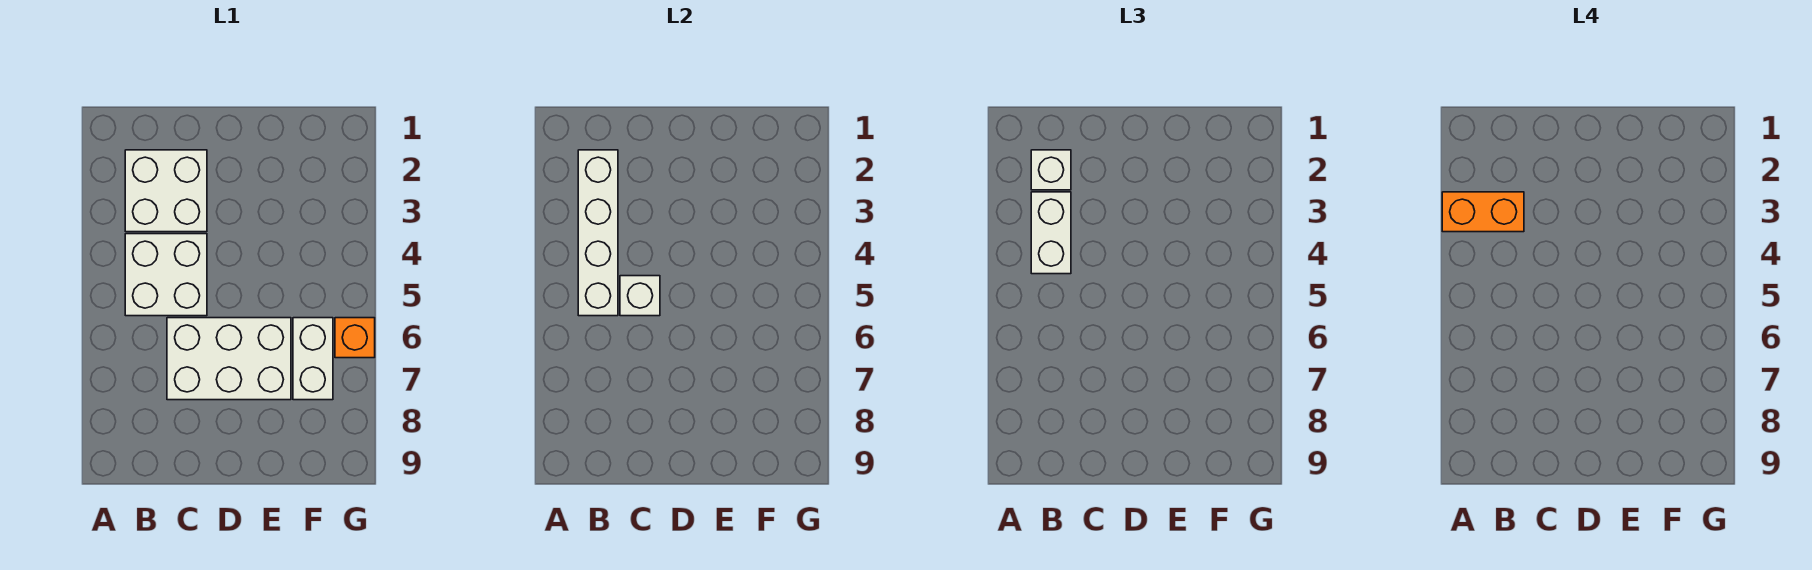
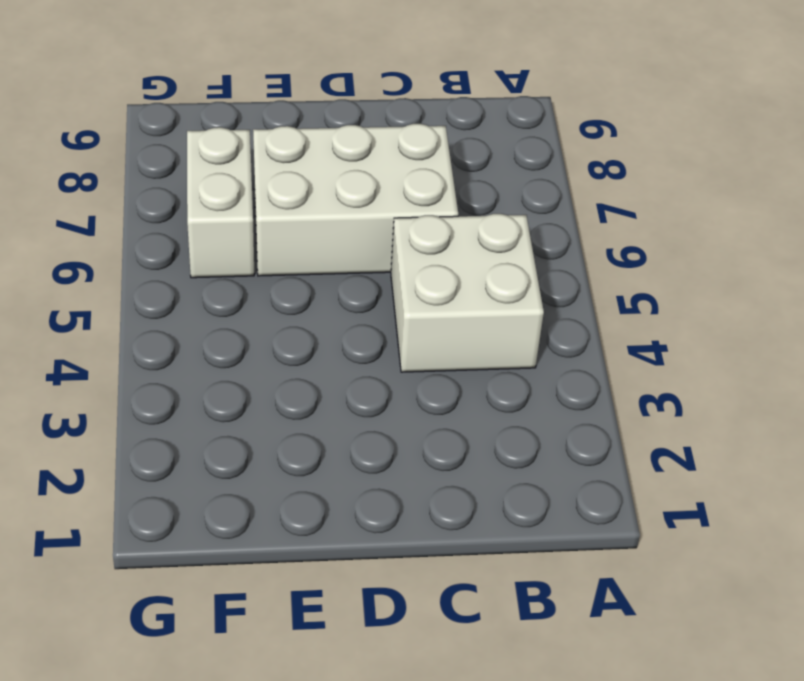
none -> white 2x2 brick [125,150,207,232]
none -> orange 1x1 brick [335,318,375,358]

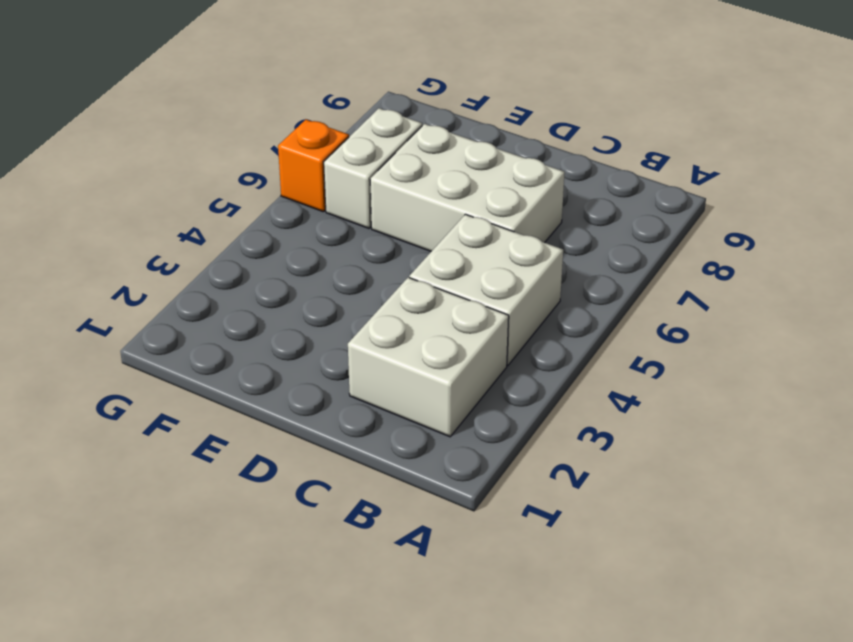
none -> white 1x4 brick [578,150,618,316]
none -> white 1x1 brick [620,276,660,316]

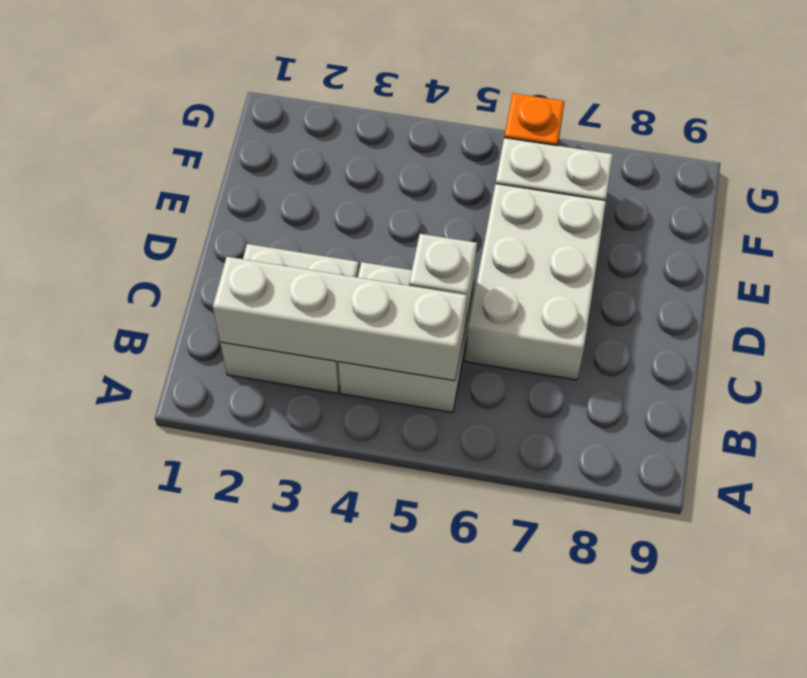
none -> white 1x1 brick [1031,150,1071,190]
none -> white 1x2 brick [1031,192,1071,274]

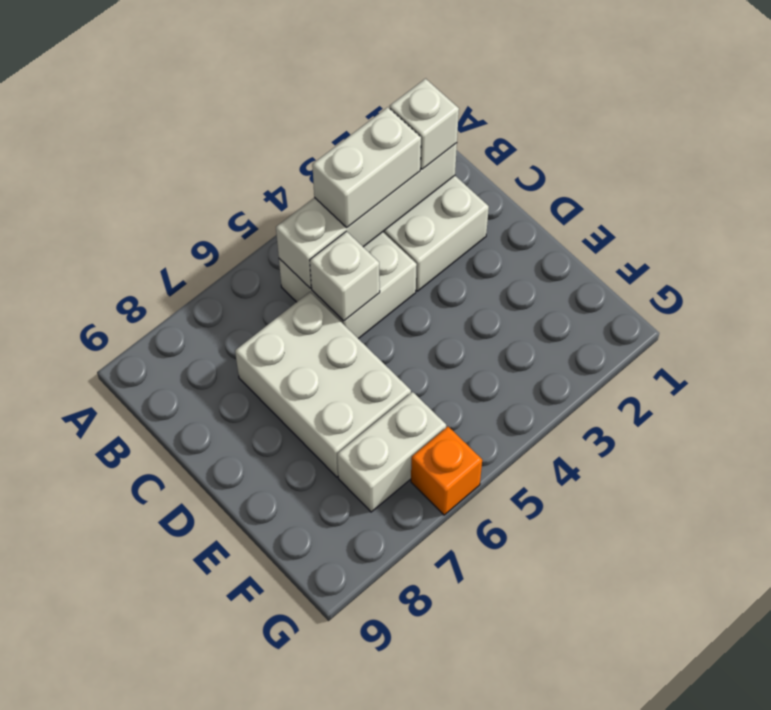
none -> orange 1x2 brick [1442,192,1524,232]

